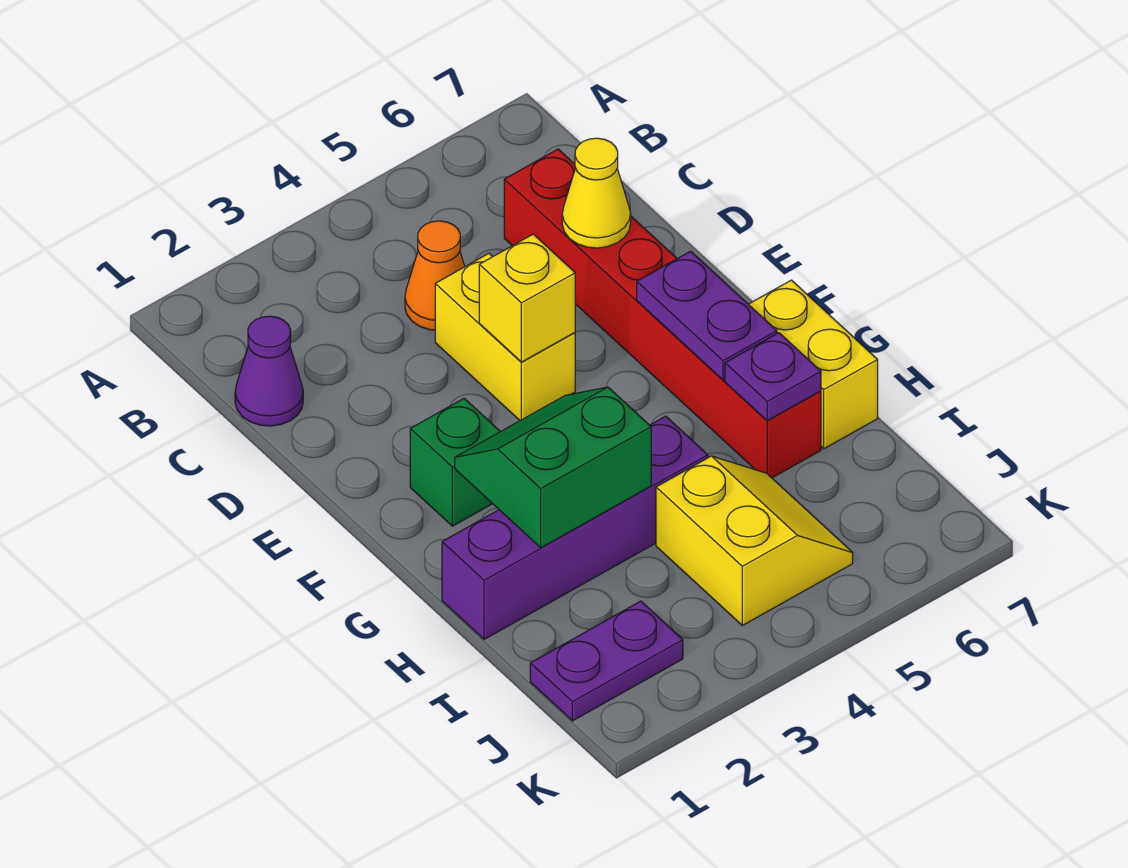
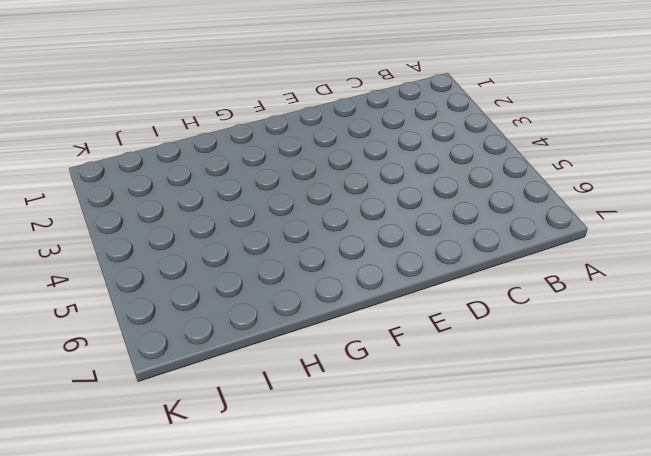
none -> purple 1x1 cone [235,316,303,426]
none -> orange 1x1 cone [405,221,465,330]
none -> red 1x6 brick [504,149,821,478]

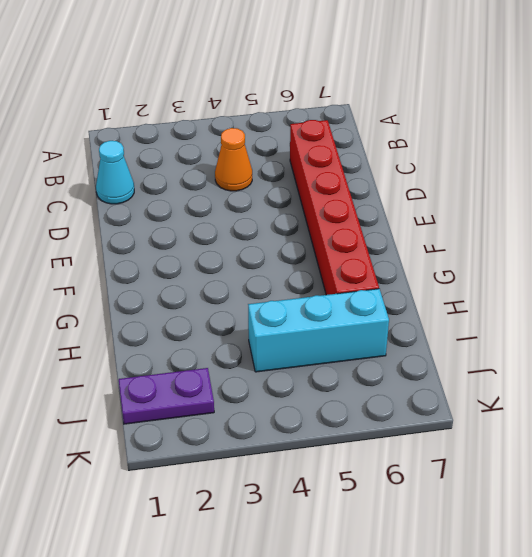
cyan 1x1 cone [96,141,134,204] -> purple 1x1 cone [235,316,303,426]
cyan 1x3 brick [248,289,389,372] -> yellow 2x2 slope [656,456,853,625]
none -> yellow 1x2 brick [435,253,575,421]
none -> green 1x1 brick [410,398,500,526]
none -> yellow 1x2 brick [749,280,878,449]

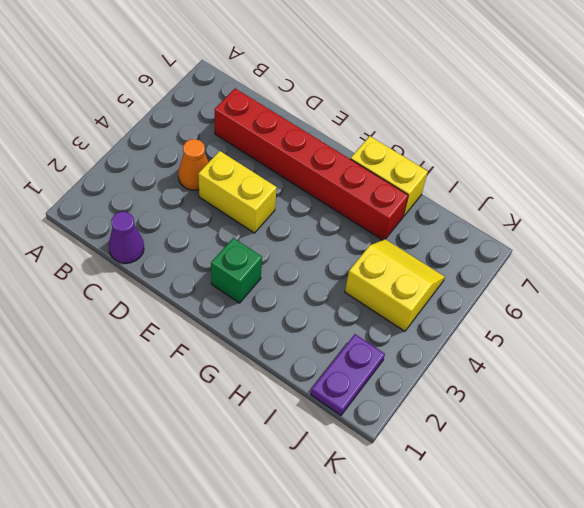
none -> purple 1x4 brick [442,416,708,639]
none -> yellow 1x1 cone [562,138,631,248]
none -> yellow 1x1 brick [479,234,575,362]

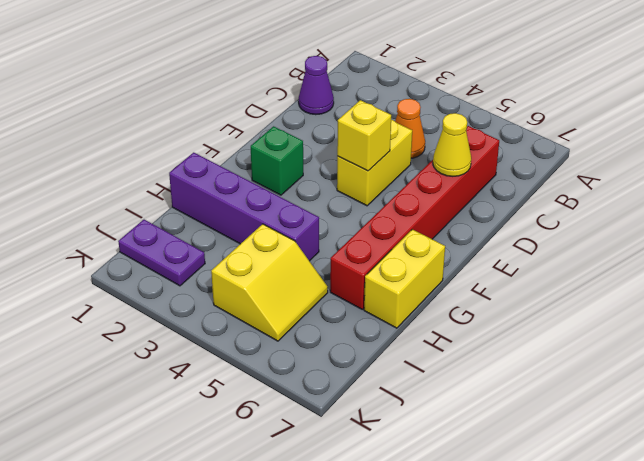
none -> purple 1x2 plate [637,251,777,380]
none -> green 2x2 slope [455,387,651,548]
none -> purple 1x1 plate [725,333,821,421]

